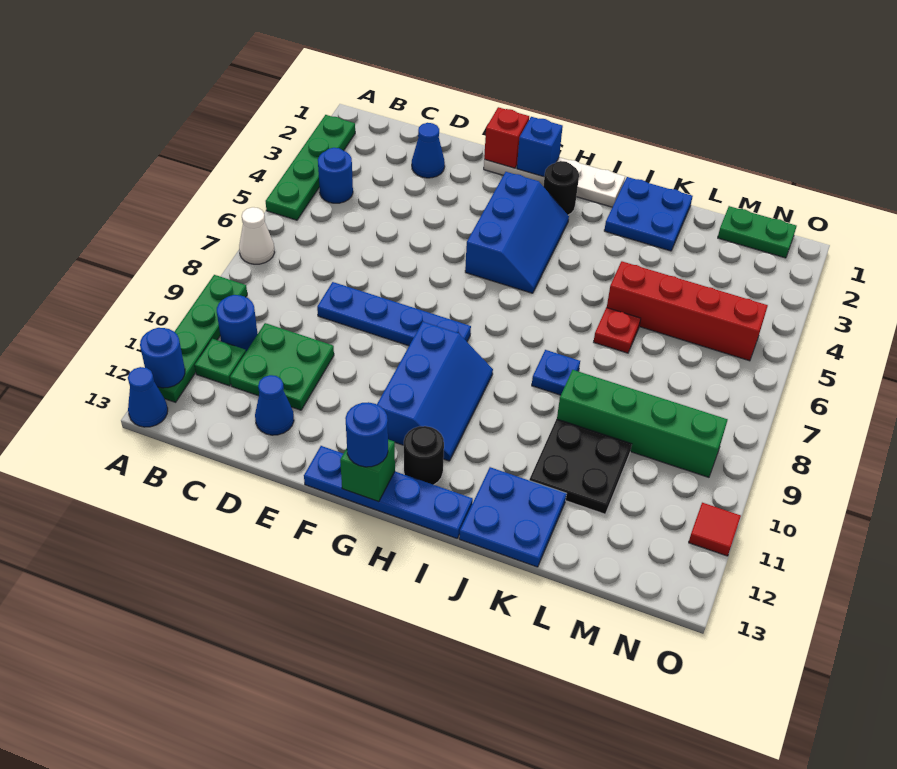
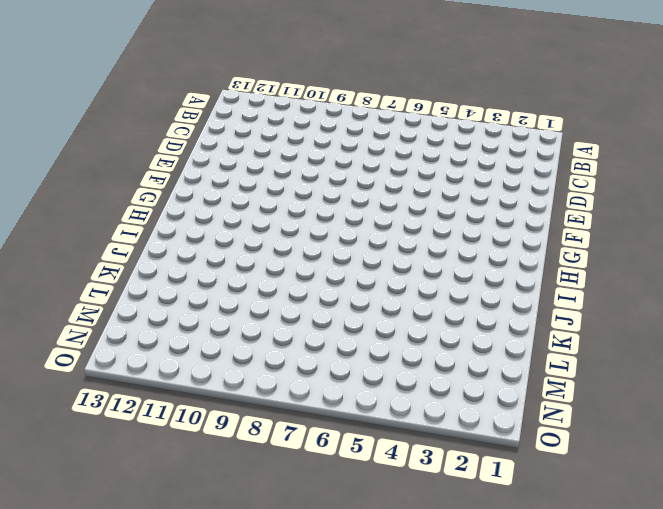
none -> green 1x4 plate [266,115,355,220]
none -> white 1x1 cone [239,207,275,264]
none -> green 1x4 plate [158,275,247,402]
none -> blue 1x1 cone [128,367,168,427]

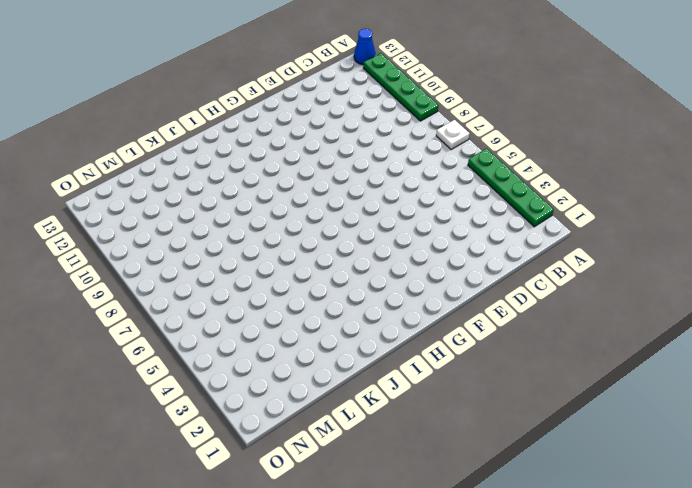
white 1x1 plate [436,120,470,149] -> white 1x1 cone [239,207,275,264]
none -> blue 1x1 round brick [318,148,353,203]
none -> blue 1x1 round brick [217,295,257,351]
none -> green 1x1 plate [195,339,246,386]
none -> green 2x2 plate [230,323,334,410]

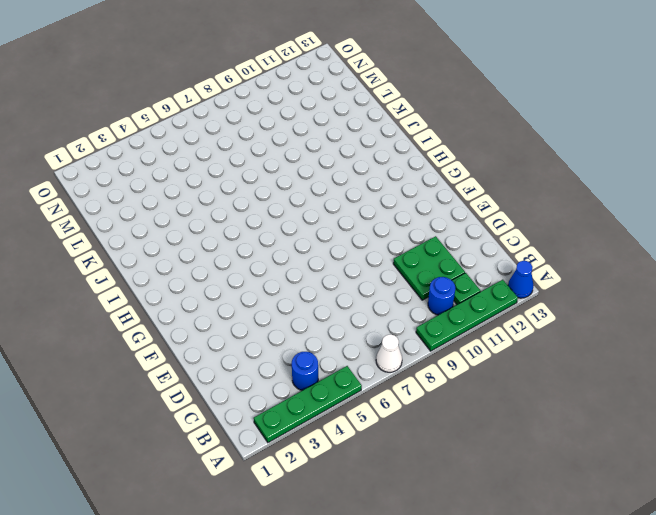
none -> blue 1x1 cone [412,123,445,178]
none -> blue 1x4 plate [317,282,471,346]
none -> blue 1x1 cone [255,375,294,435]
none -> white 1x4 plate [484,157,625,207]

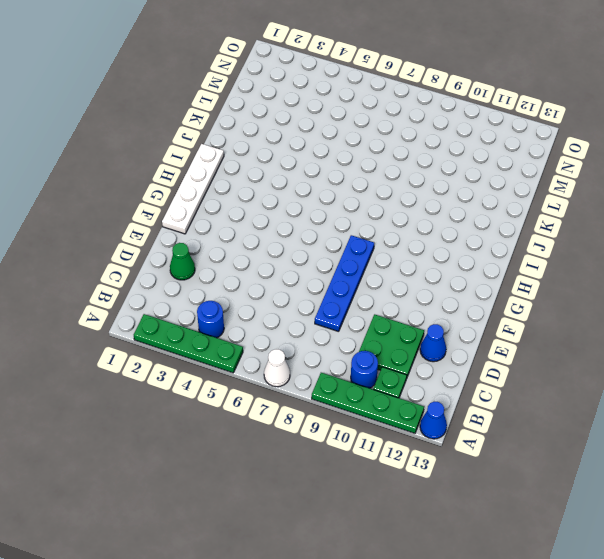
green 1x1 cone [170,243,195,280] -> blue 1x1 cone [412,123,445,178]
none -> blue 1x4 plate [304,446,473,538]
none -> blue 2x3 slope [465,172,569,293]
none -> blue 2x3 slope [377,322,493,461]
none -> black 1x1 round brick [543,161,579,215]

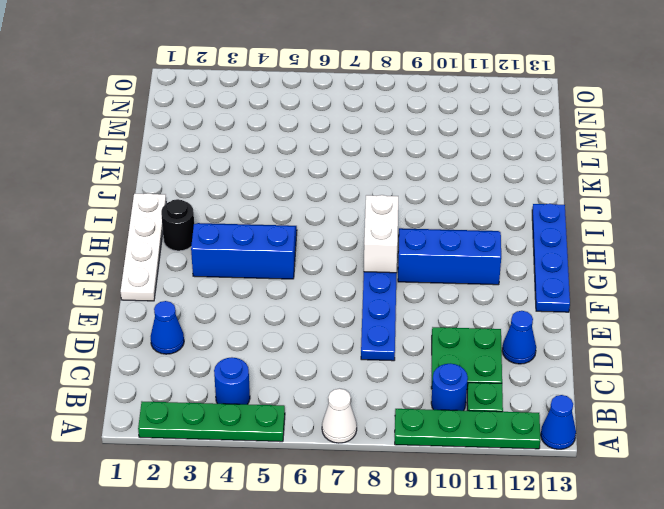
white 1x2 brick [364,195,398,273] -> none
none -> black 1x1 round brick [404,426,444,485]
none -> blue 2x2 plate [604,177,693,251]
none -> blue 1x1 plate [532,350,580,395]
none -> blue 2x2 plate [459,467,566,567]

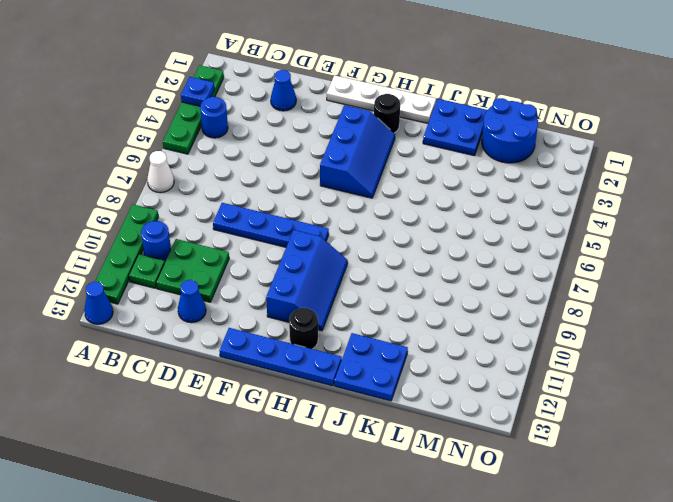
blue 1x1 plate [181,77,214,106] -> blue 1x1 plate moved to [532,350,580,395]
blue 2x2 round brick [482,98,538,163] -> green 1x2 plate [718,206,797,258]
none -> red 1x4 brick [607,261,768,361]
none -> red 1x1 plate [594,308,641,353]
none -> green 1x4 brick [557,370,728,477]
none -> black 2x2 plate [529,419,632,514]

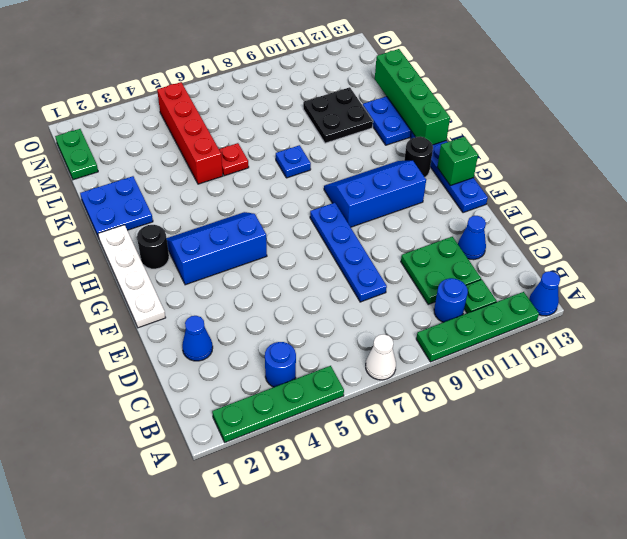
green 1x4 brick [375,49,450,145] -> green 1x4 brick moved to [557,370,728,477]
none -> red 1x1 tile [689,503,741,556]
none -> blue 1x1 round brick [140,328,185,388]
none -> red 1x1 brick [484,107,529,168]
none -> blue 1x1 brick [517,117,563,177]

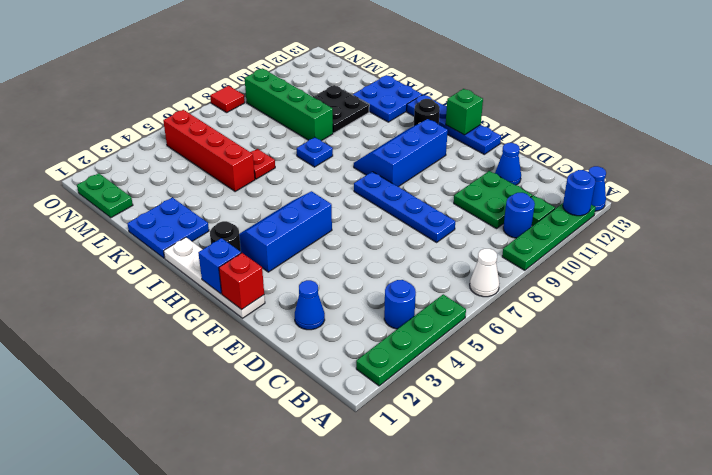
red 1x1 tile [210,86,245,113] -> red 1x1 tile moved to [689,503,741,556]
none -> blue 1x1 round brick [345,402,388,467]

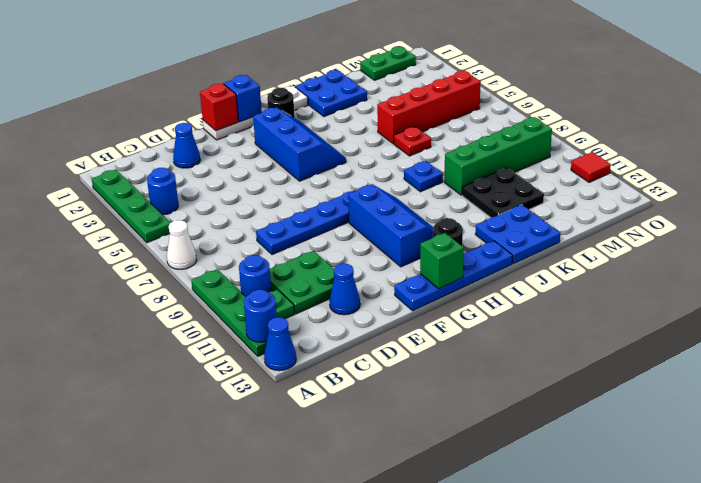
none -> blue 1x1 round brick [345,402,388,467]

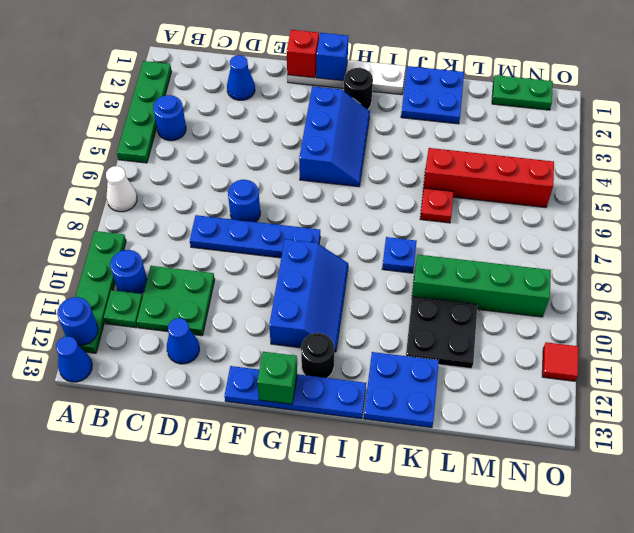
blue 1x1 round brick [228,180,260,222] -> blue 1x1 round brick moved to [345,402,388,467]

